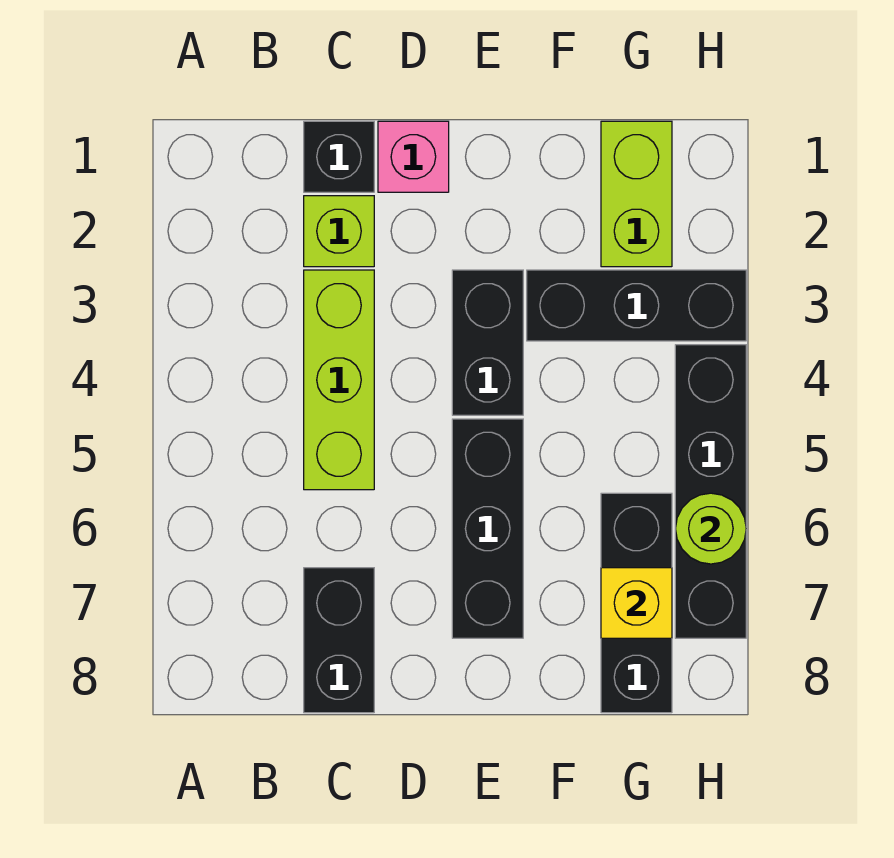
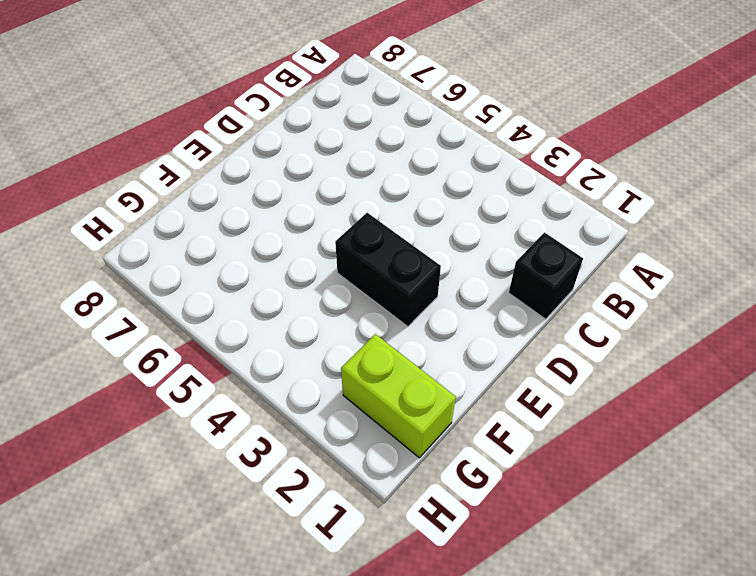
none -> lime 1x1 brick [304,196,374,267]
none -> lime 1x3 brick [304,270,374,490]
none -> black 1x2 brick [304,568,374,713]

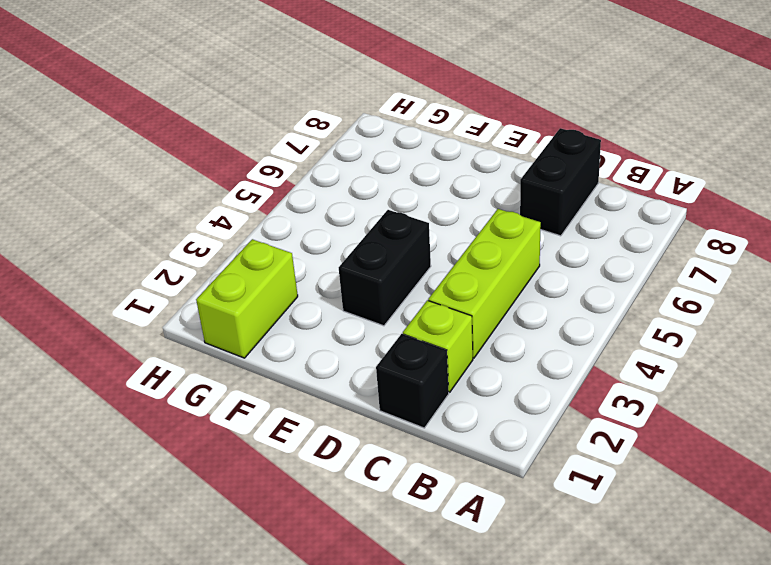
none -> pink 1x1 brick [378,121,449,192]
none -> black 1x3 brick [452,419,523,638]
none -> black 1x3 brick [527,270,746,341]

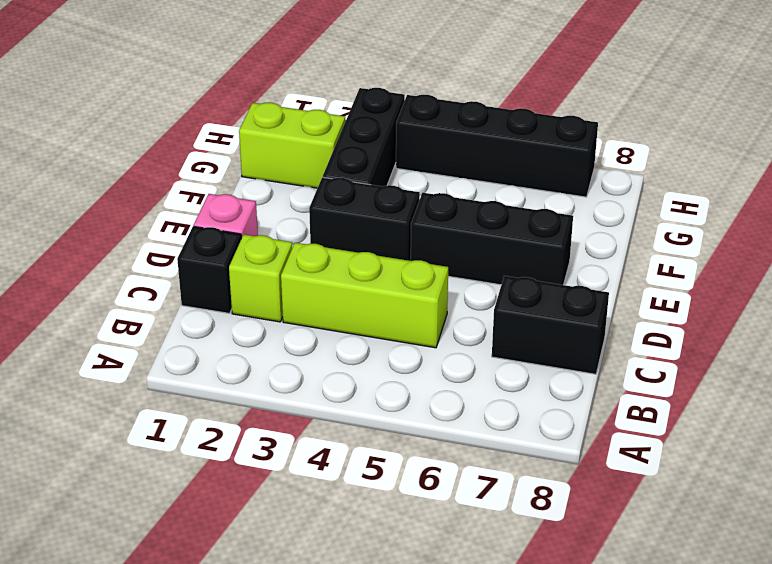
none -> black 1x3 brick [601,493,672,713]
none -> yellow 1x1 brick [601,568,672,638]
none -> lime 1x1 round brick [676,493,746,564]

